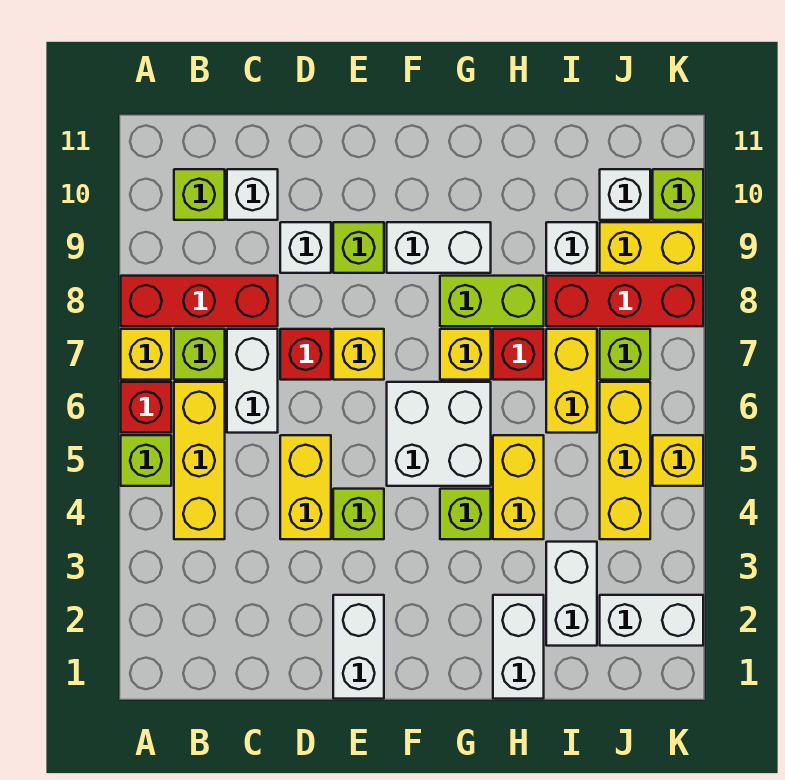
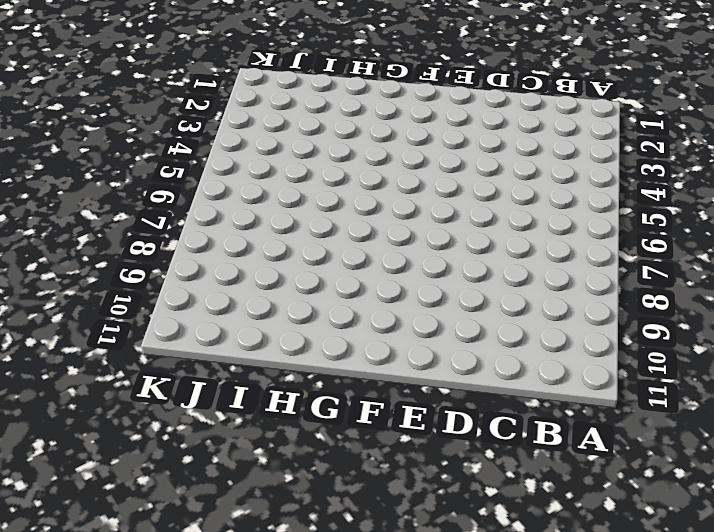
none -> lime 1x1 brick [121,435,171,486]
none -> red 1x1 brick [121,382,171,433]
none -> yellow 1x1 brick [121,329,171,380]
none -> red 1x3 brick [121,276,278,326]

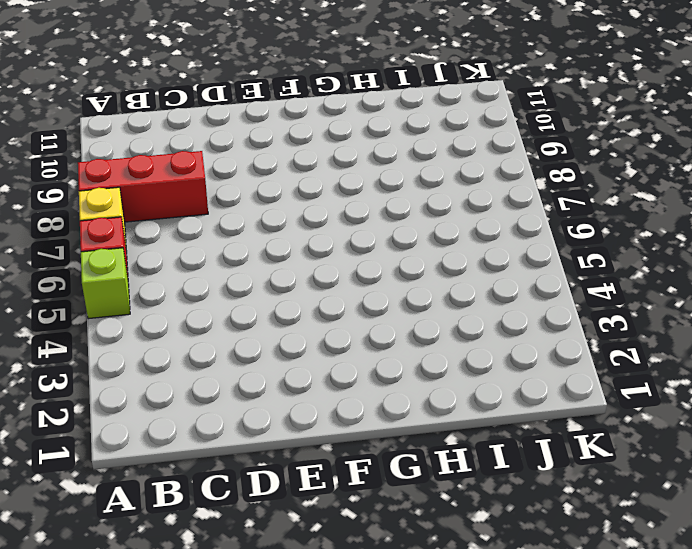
none -> yellow 1x3 brick [174,382,225,539]
none -> lime 1x1 brick [174,329,225,380]
none -> lime 1x1 brick [174,169,225,220]
none -> white 1x2 brick [227,329,278,433]

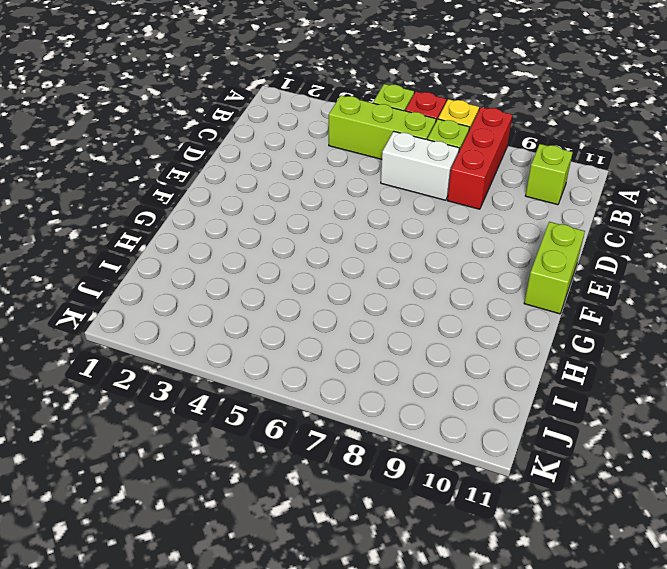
lime 1x3 brick [329,95,436,159] -> yellow 1x3 brick [174,382,225,539]
lime 1x2 brick [524,222,585,314] -> lime 1x2 brick moved to [440,276,544,326]
none -> white 1x1 brick [227,169,278,220]
none -> yellow 1x2 brick [280,435,331,539]
none -> red 1x1 brick [280,329,331,380]
none -> white 1x1 brick [280,222,331,273]

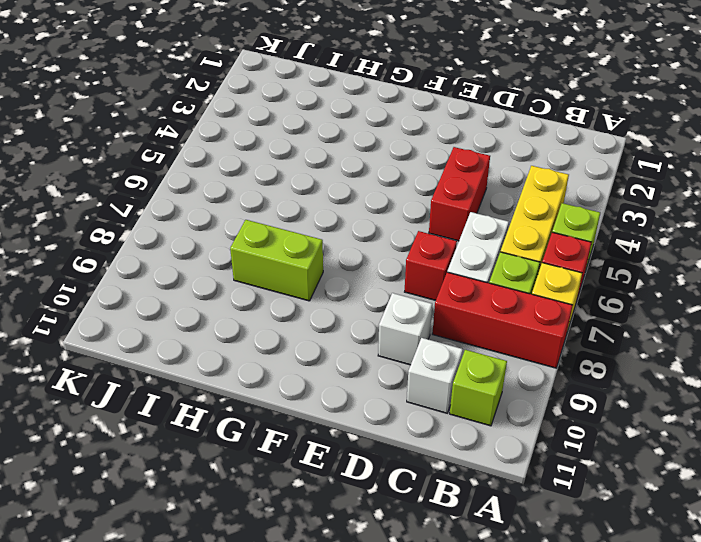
red 1x2 brick [429,147,490,241] -> yellow 1x2 brick [280,435,331,539]
none -> white 1x2 brick [333,595,384,699]
none -> lime 1x1 brick [333,489,384,539]
none -> yellow 1x1 brick [333,329,384,380]
none -> lime 1x1 brick [333,222,384,273]

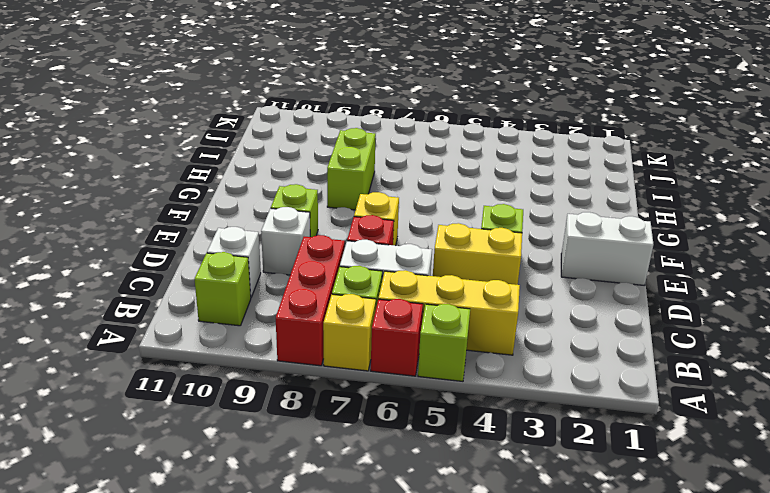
none -> white 2x2 brick [387,382,491,486]
none -> white 1x2 brick [387,222,491,273]
none -> lime 1x1 brick [440,489,491,539]
none -> yellow 1x1 brick [440,329,491,380]

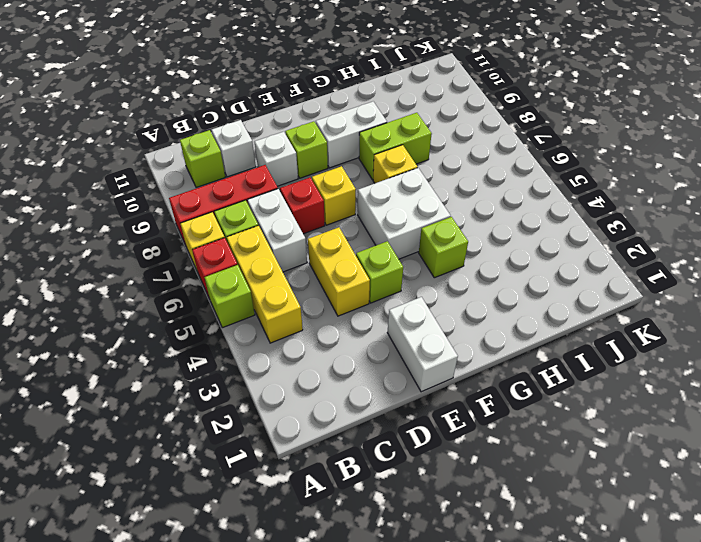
none -> white 1x2 brick [493,595,544,699]
none -> yellow 1x2 brick [493,435,544,539]
none -> red 1x1 brick [493,329,544,380]
none -> white 1x2 brick [546,542,597,646]

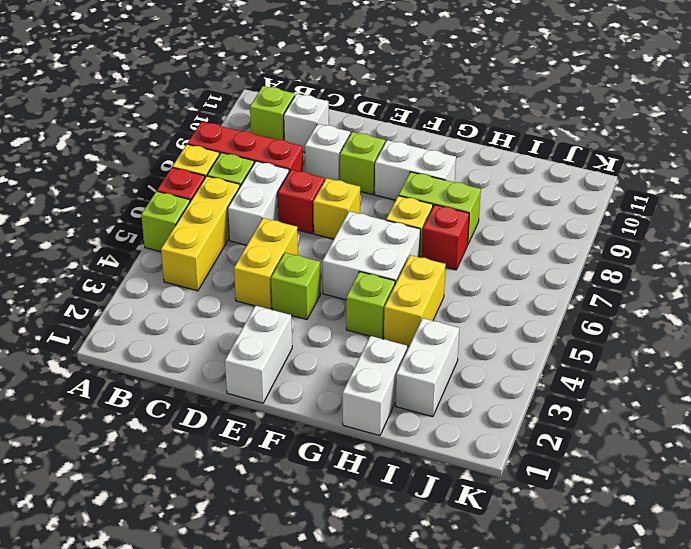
none -> yellow 1x2 brick [546,329,597,433]
none -> red 1x3 brick [546,276,703,326]
none -> white 1x1 brick [546,222,597,273]
none -> white 1x2 brick [600,595,703,646]

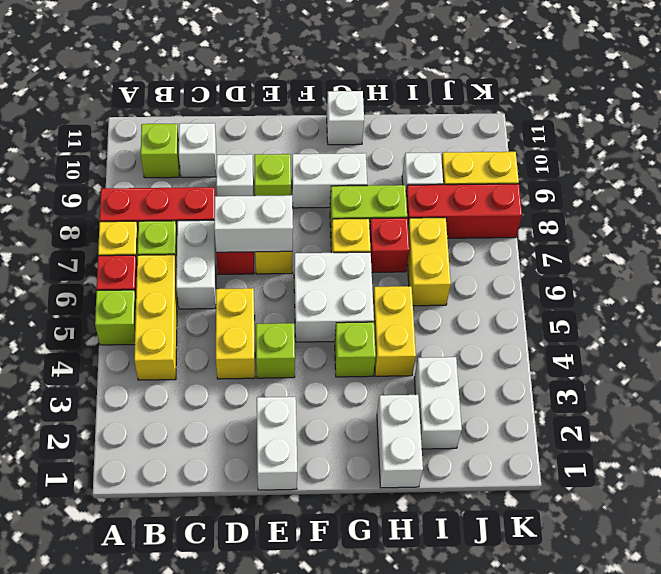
white 1x2 brick [214,195,293,252] -> white 1x2 brick moved to [600,595,703,646]
white 1x1 brick [327,91,364,145] -> white 1x1 brick moved to [600,169,650,220]
none -> yellow 1x3 brick [600,382,650,539]
none -> lime 1x1 brick [600,329,650,380]
none -> yellow 1x1 brick [653,435,703,486]
none -> lime 1x1 brick [653,169,703,220]

